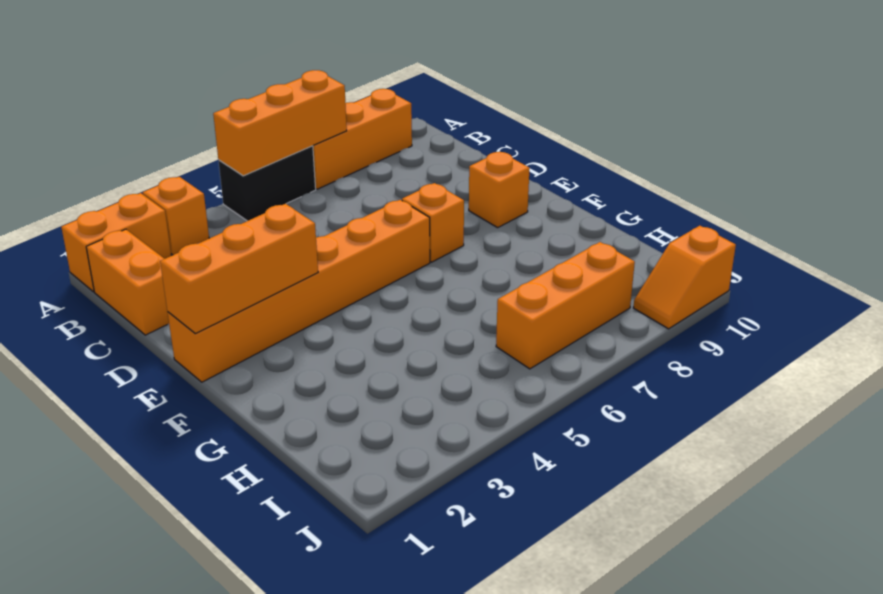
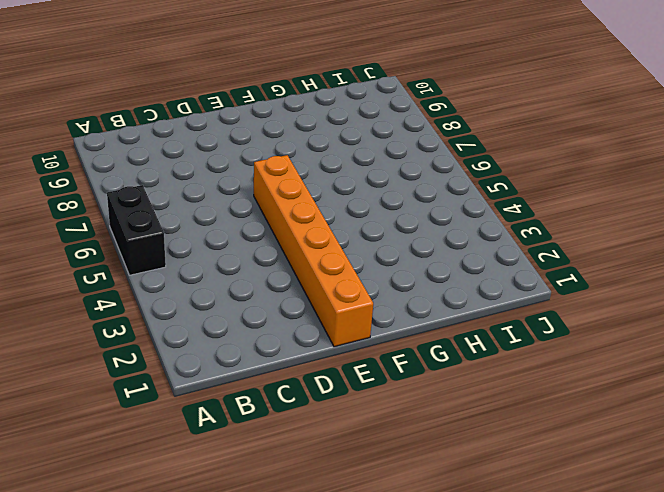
none -> orange 1x2 brick [61,193,171,292]
none -> orange 1x1 brick [143,177,209,255]
none -> orange 1x3 brick [313,89,412,189]

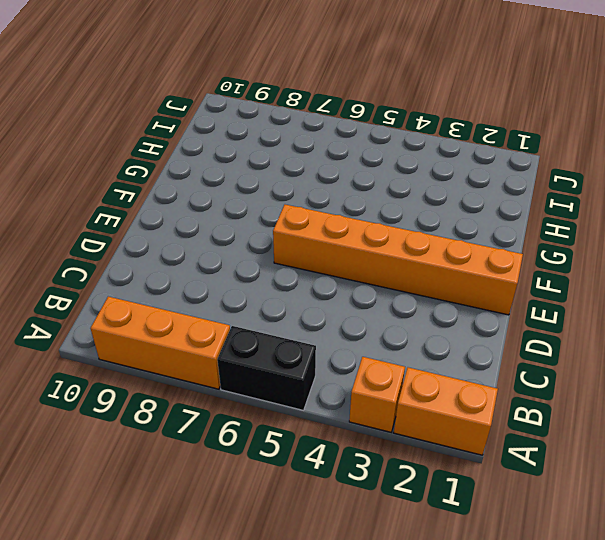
none -> orange 1x2 brick [86,229,169,335]
none -> orange 1x1 brick [402,183,464,262]
none -> orange 1x1 brick [469,152,530,228]

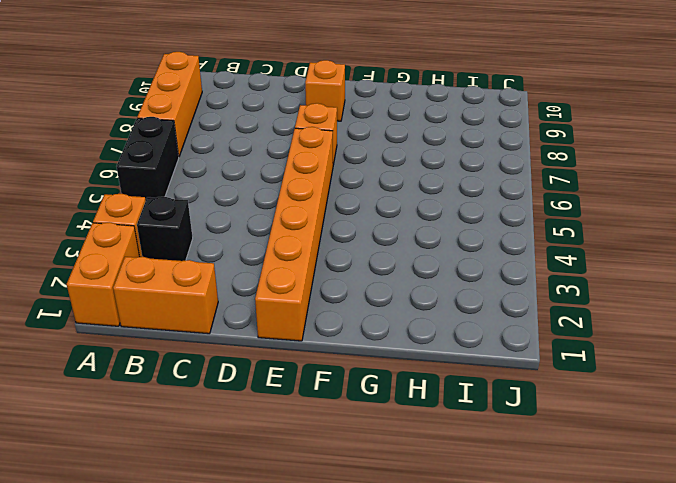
black 1x1 brick [137,197,193,261] -> none
none -> orange 1x3 brick [496,242,635,369]
none -> orange 1x2 slope [633,226,736,329]
none -> orange 1x3 brick [213,70,347,176]

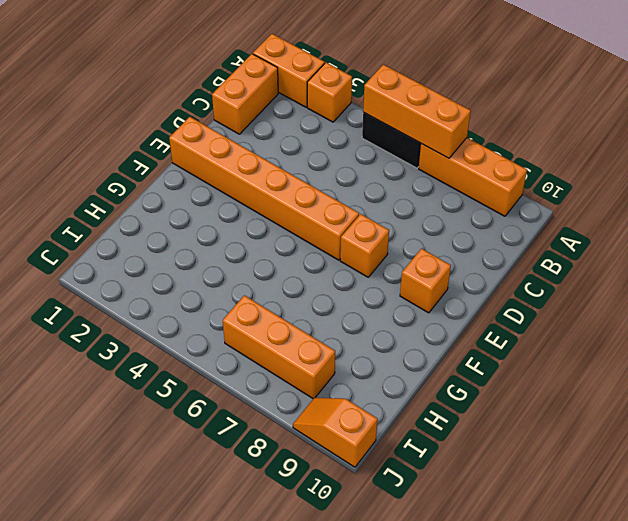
none -> orange 1x3 brick [160,204,318,334]

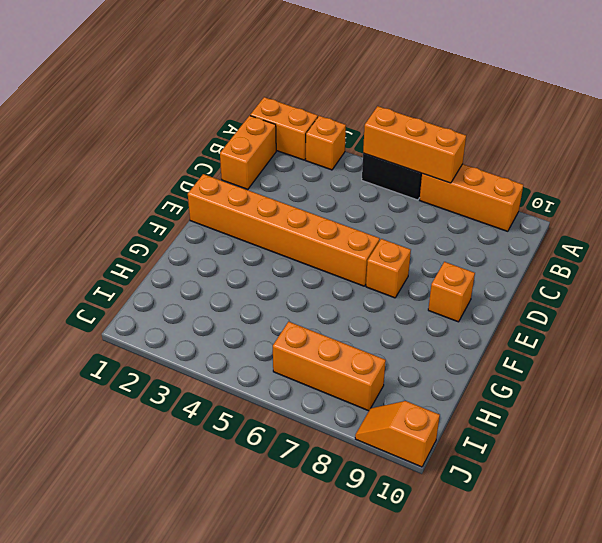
none -> orange 1x3 brick [160,204,318,334]

